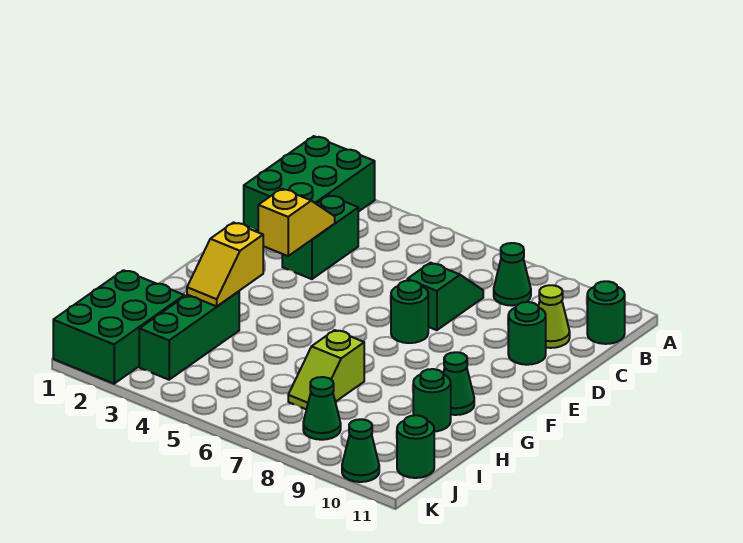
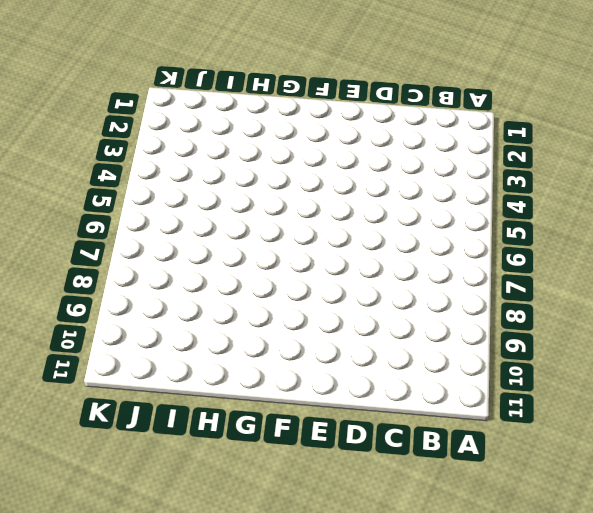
none -> green 2x3 brick [244,136,375,231]
none -> green 1x1 cone [494,243,531,306]
none -> green 1x1 round brick [587,281,625,344]

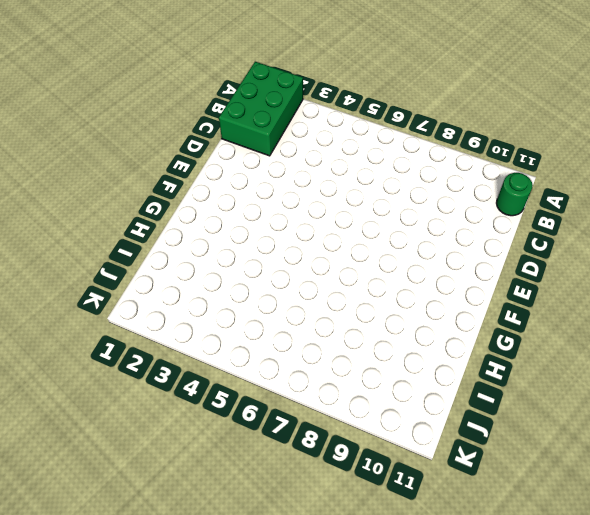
none -> green 1x1 cone [494,243,531,306]
none -> green 1x2 brick [282,195,358,279]
none -> green 1x2 slope [407,263,483,330]

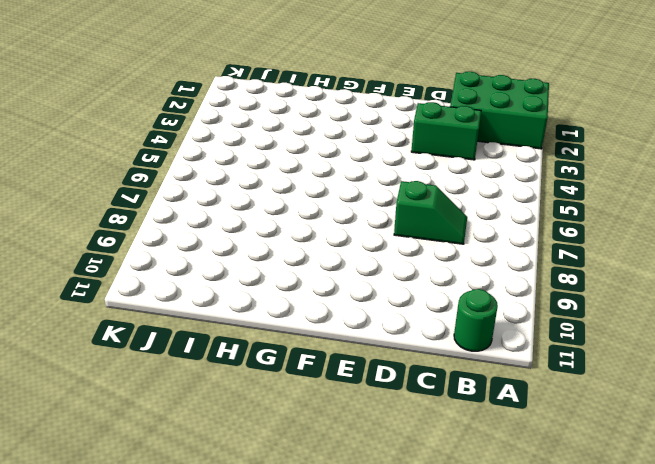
none -> green 1x1 cone [494,243,531,306]
none -> lime 1x1 cone [538,285,570,348]
none -> green 1x1 round brick [508,302,546,365]

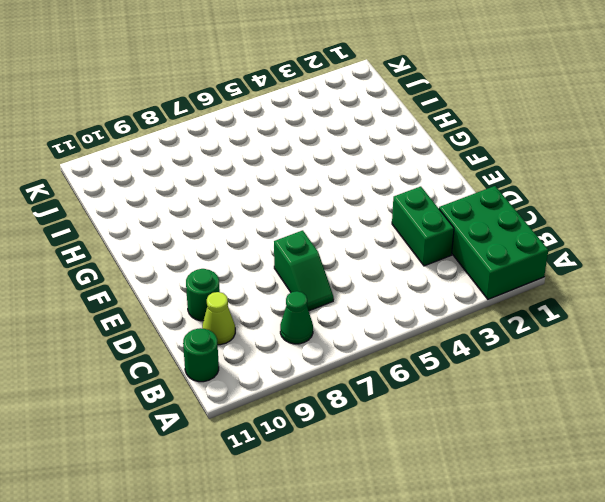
none -> green 1x1 round brick [391,280,428,343]
none -> green 1x1 cone [443,352,474,415]
none -> green 1x3 brick [139,291,239,380]

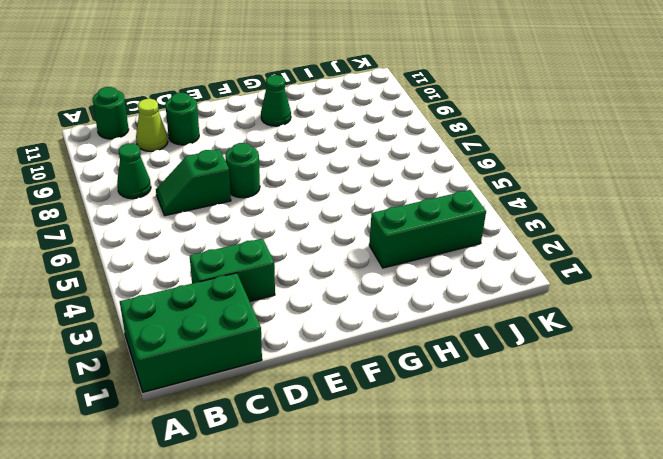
none -> lime 1x2 slope [288,330,364,409]
none -> green 1x1 round brick [413,369,451,432]
none -> green 2x3 brick [53,270,184,384]

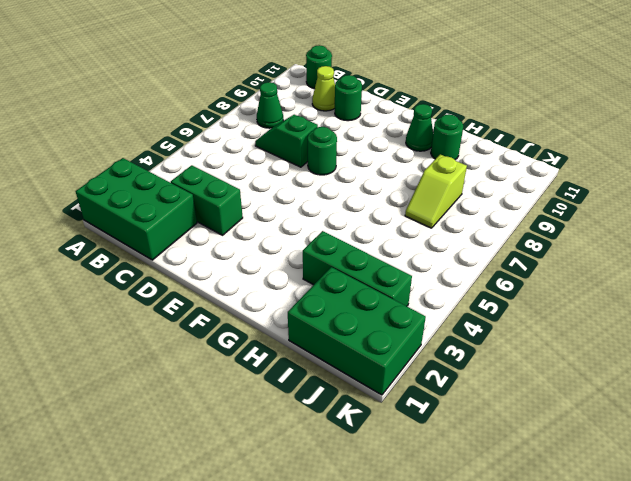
lime 1x2 slope [405,154,467,228] -> lime 1x2 slope turned to [288,330,364,409]
none -> green 1x1 cone [303,377,341,440]
none -> green 1x1 round brick [397,415,434,478]
none -> green 1x1 cone [342,419,379,482]

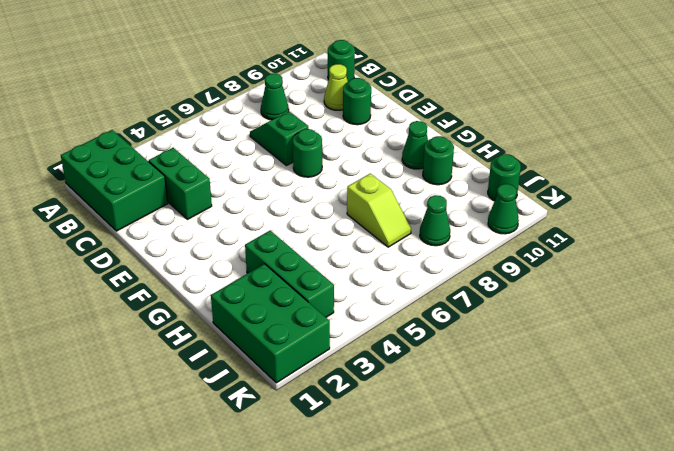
none -> yellow 1x2 slope [258,189,335,256]
none -> yellow 1x2 slope [187,223,263,306]

